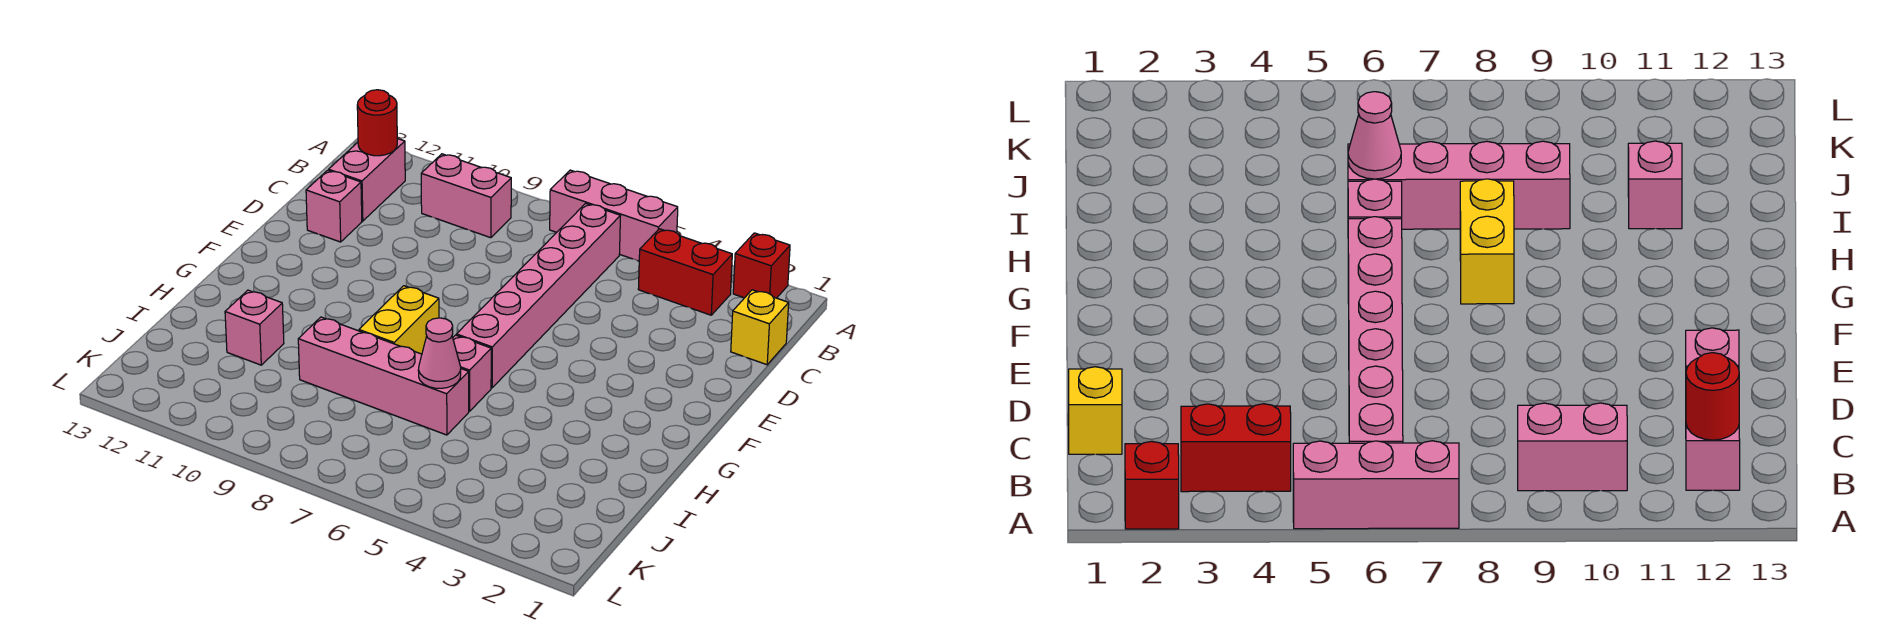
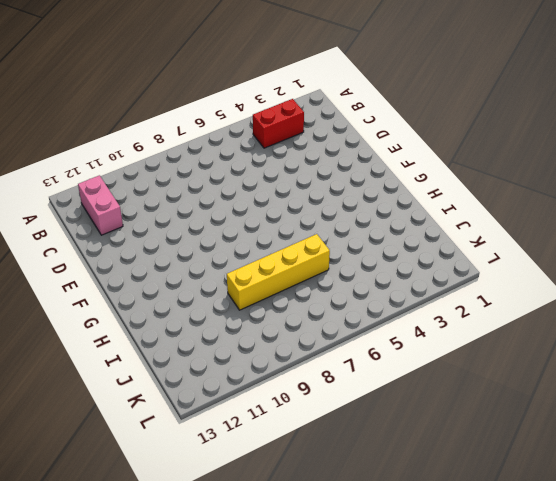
yellow 1x4 brick [227,234,330,310] -> pink 1x4 brick [298,317,469,435]
none -> red 1x1 brick [733,233,790,298]
none -> pink 1x3 brick [550,170,678,261]
none -> pink 1x6 brick [456,203,620,388]

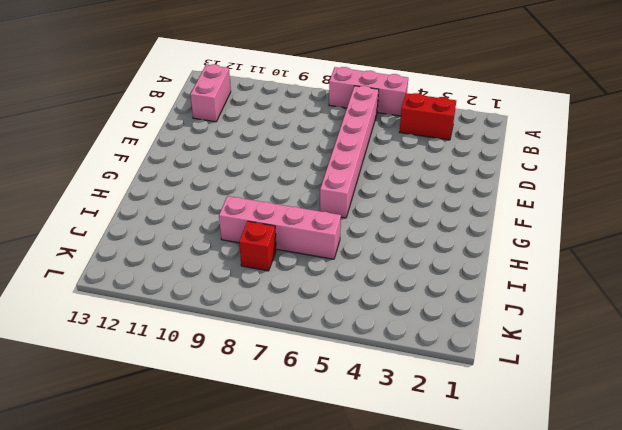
red 1x1 brick [239,221,276,271] -> red 1x1 brick moved to [733,233,790,298]
none -> pink 1x2 brick [421,154,511,238]
none -> yellow 1x1 brick [731,290,789,365]
none -> pink 1x1 brick [306,170,362,242]

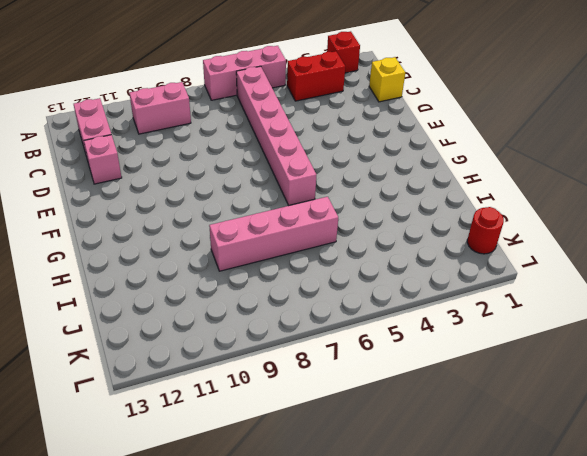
red 1x1 round brick [467,207,504,254] -> red 1x1 round brick moved to [357,90,397,156]
none -> yellow 1x2 brick [359,286,439,354]
none -> pink 1x1 brick [453,335,491,411]
none -> pink 1x1 brick [225,290,284,365]

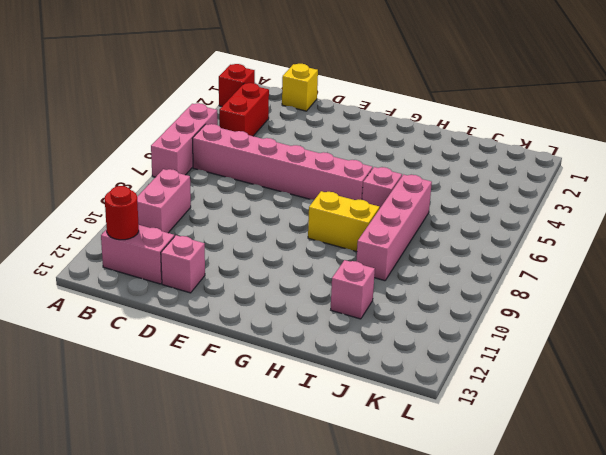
none -> pink 1x1 cone [418,318,461,388]

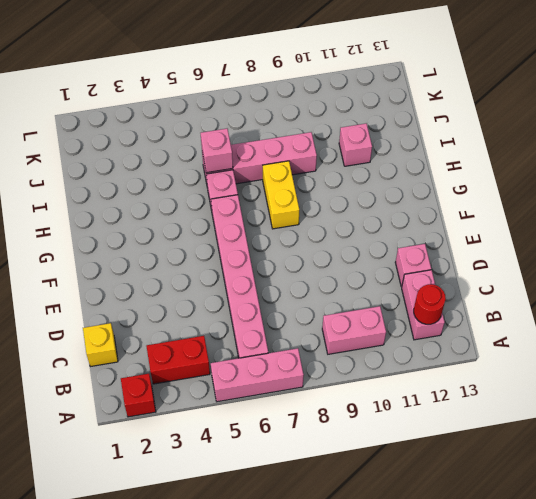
pink 1x1 brick [201,129,233,173] -> pink 1x1 cone [418,318,461,388]

